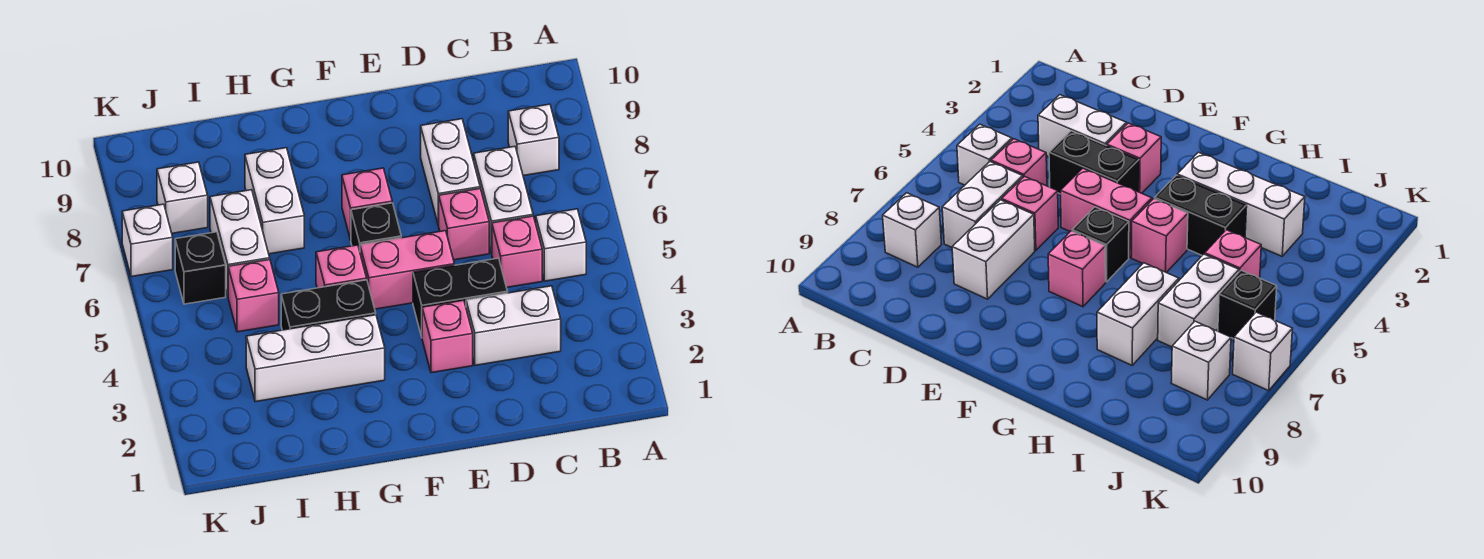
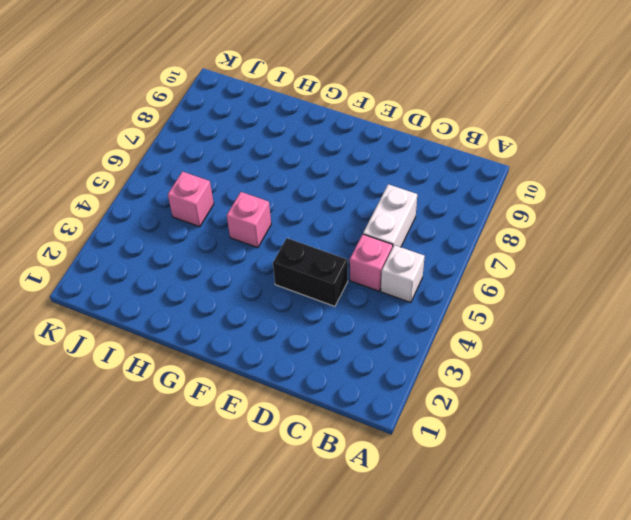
none -> white 1x1 brick [508,104,559,176]
none -> white 1x2 brick [466,286,561,365]
none -> pink 1x1 brick [439,189,489,260]

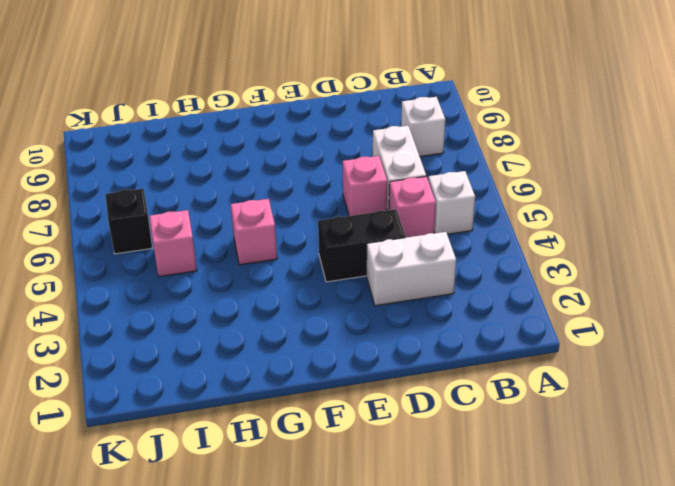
none -> white 1x2 brick [421,119,480,226]
none -> pink 1x1 brick [422,300,473,373]
none -> pink 1x2 brick [360,231,454,309]

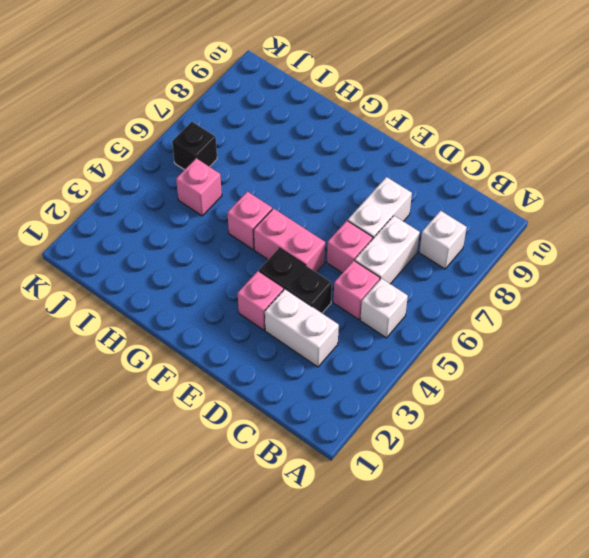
none -> black 1x1 brick [351,203,401,251]
none -> pink 1x1 brick [342,168,392,240]
none -> white 1x3 brick [246,315,385,402]

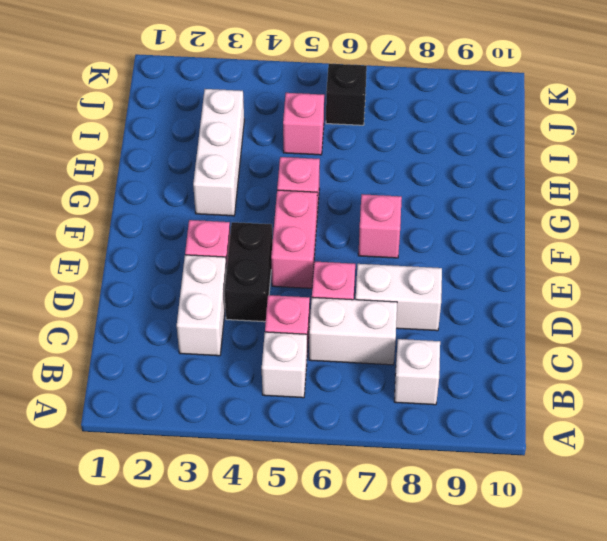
none -> black 1x1 brick [351,203,401,251]
none -> black 1x2 brick [281,280,376,330]
none -> white 1x2 brick [245,148,304,254]

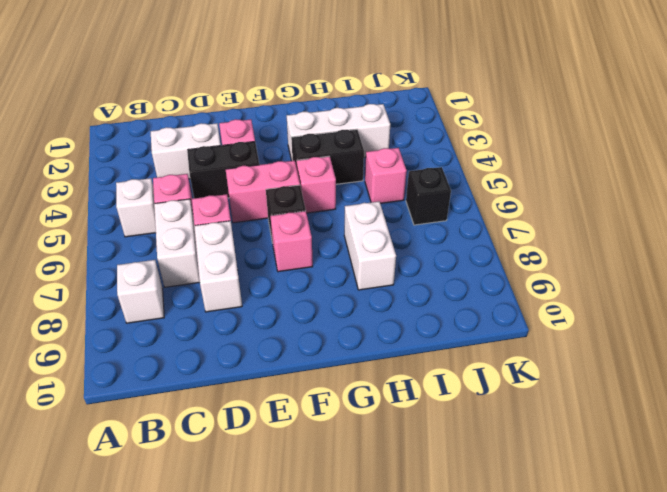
none -> white 1x2 brick [210,190,270,296]
none -> white 1x1 brick [157,162,208,233]
none -> white 1x1 brick [122,204,173,277]

